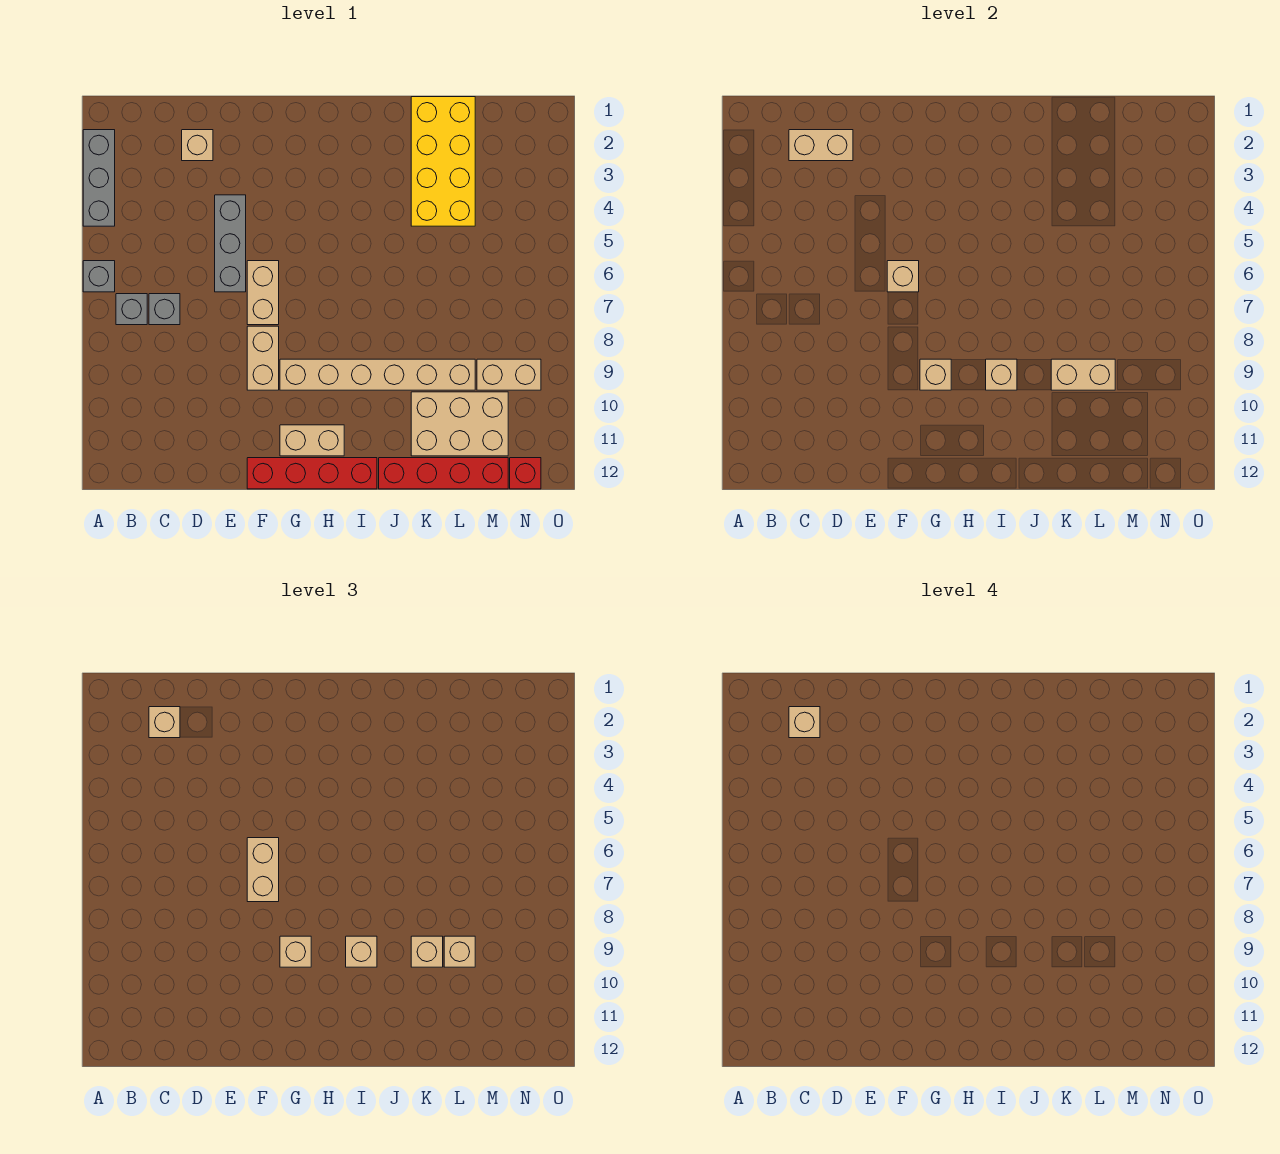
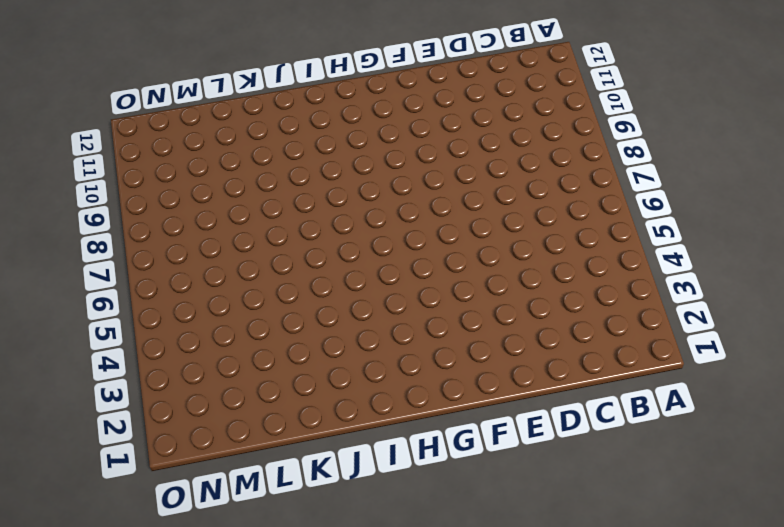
none -> grey 1x3 brick [83,130,115,226]
none -> grey 1x1 brick [83,261,115,292]
none -> grey 1x1 brick [116,294,147,325]

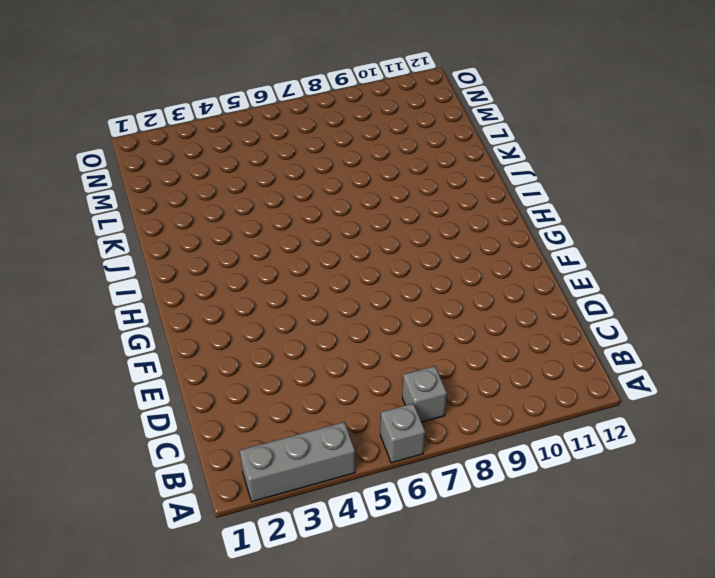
none -> grey 1x1 brick [149,294,180,325]
none -> tan 1x1 brick [182,130,213,161]
none -> grey 1x3 brick [215,195,246,292]

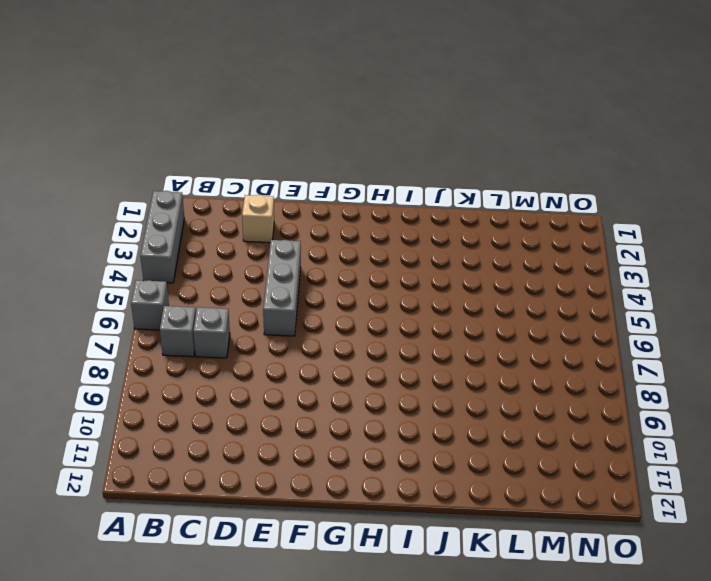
none -> tan 1x2 brick [247,261,279,325]
none -> tan 1x2 brick [247,326,279,390]
none -> red 1x4 brick [247,458,377,489]

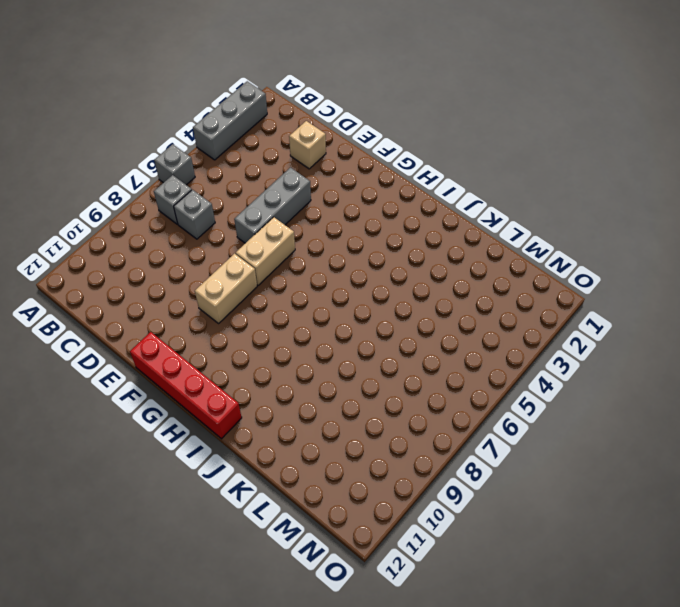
none -> tan 1x6 brick [280,359,475,390]
none -> tan 1x2 brick [280,425,344,456]
none -> red 1x4 brick [379,458,508,489]

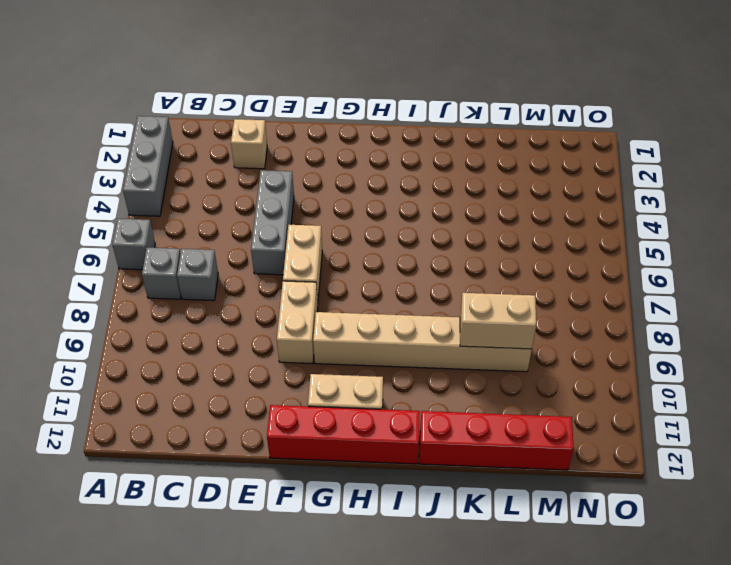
none -> yellow 2x4 brick [411,97,475,226]
none -> tan 2x3 brick [411,392,508,456]
none -> tan 1x2 brick [477,359,541,390]

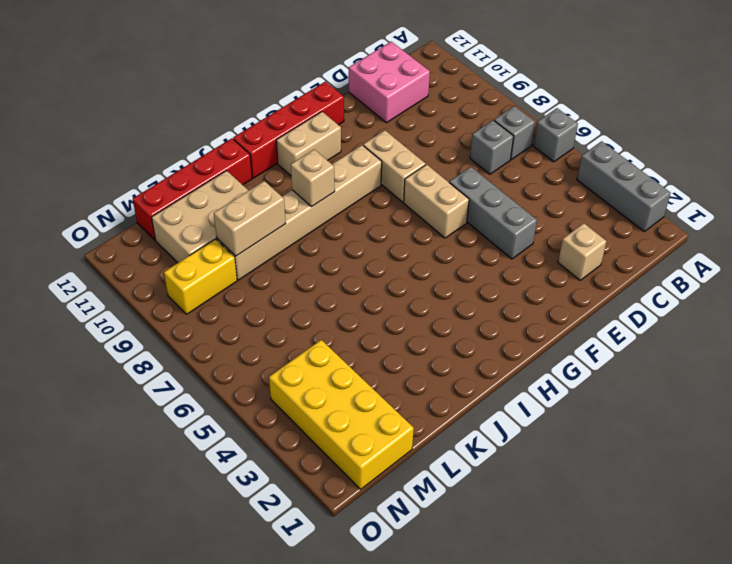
pink 2x2 brick [349,41,430,123] -> none
yellow 2x4 brick [269,340,414,489] -> yellow 2x4 brick moved to [411,97,475,226]
yellow 1x2 brick [164,239,237,314] -> tan 1x2 brick [477,359,541,390]
none -> red 1x1 brick [510,458,541,489]
none -> tan 1x2 brick [789,130,853,161]
none -> tan 1x1 brick [887,261,919,292]

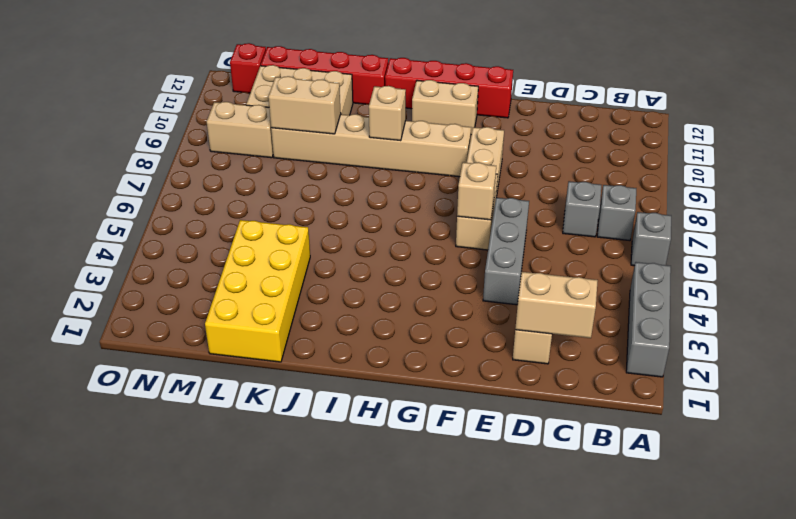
none -> tan 1x1 brick [920,359,951,390]
none -> tan 1x1 brick [149,707,180,738]
none -> tan 1x2 brick [247,838,279,902]

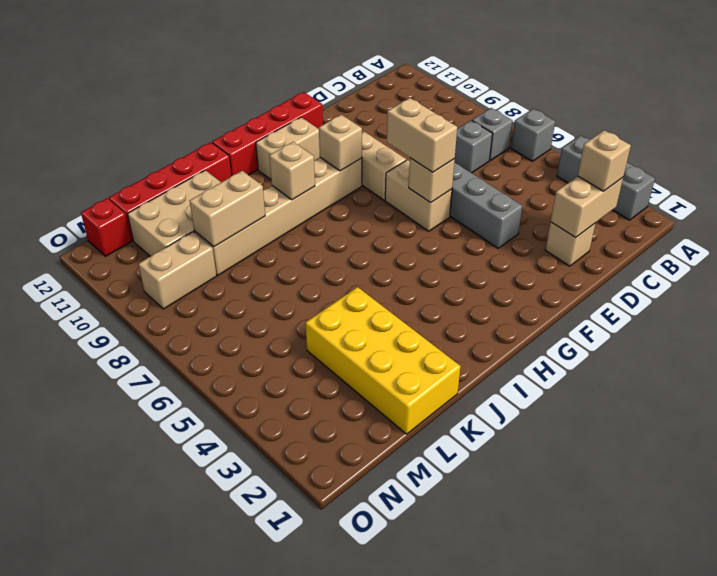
none -> tan 1x1 brick [280,936,311,967]
none -> tan 1x1 brick [346,936,377,967]
none -> tan 1x1 brick [411,936,443,967]

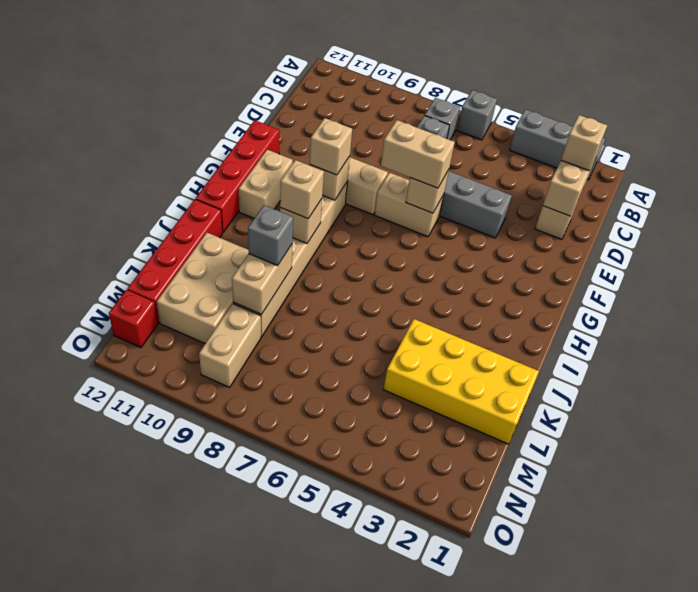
grey 1x1 brick [248,205,293,265] -> tan 1x1 brick [411,936,443,967]
none -> tan 1x1 brick [444,936,475,967]
none -> tan 1x1 brick [789,707,820,738]

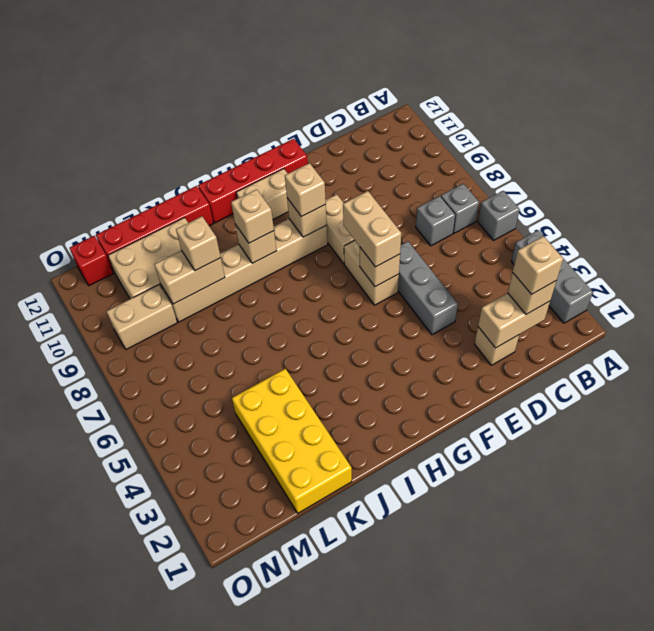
none -> tan 1x1 brick [444,936,475,967]

